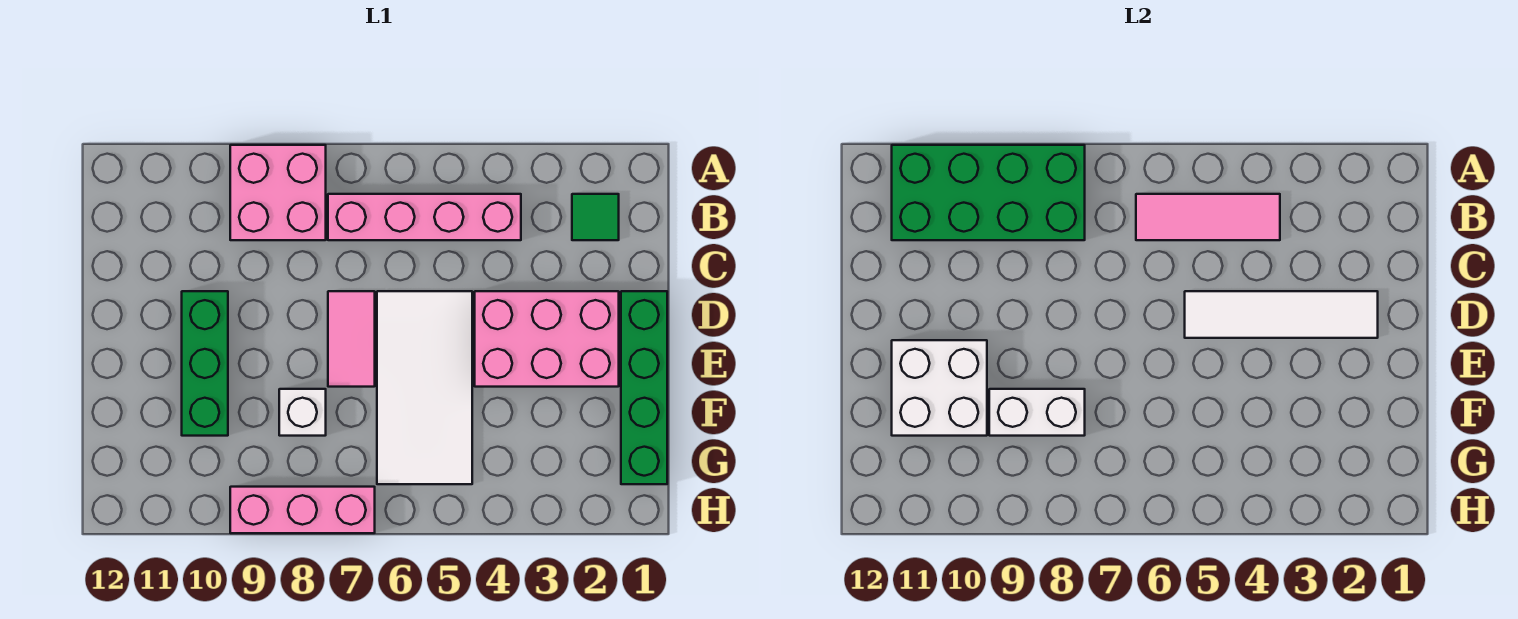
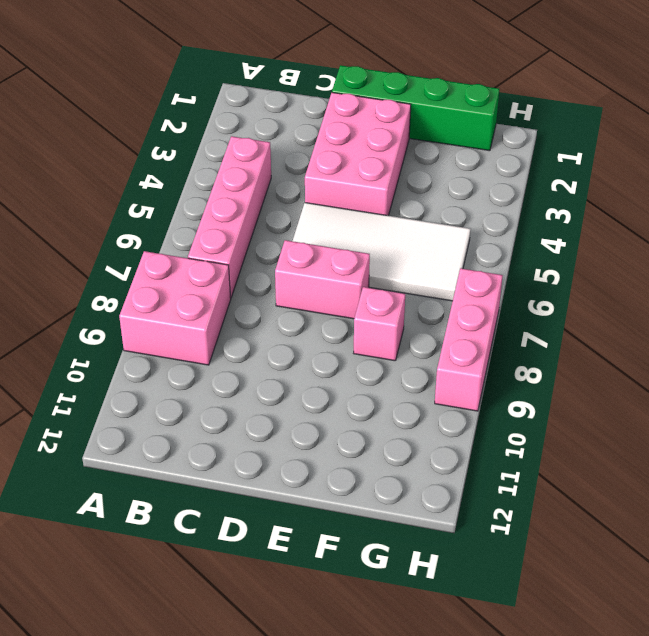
pink 1x2 brick [275,240,370,319] -> pink 1x2 tile [328,291,375,387]
pink 1x1 brick [354,287,405,361] -> white 1x1 brick [279,389,326,436]
none -> green 1x1 tile [572,194,619,240]
none -> green 1x3 brick [182,291,228,436]
none -> green 2x4 brick [892,145,1085,240]

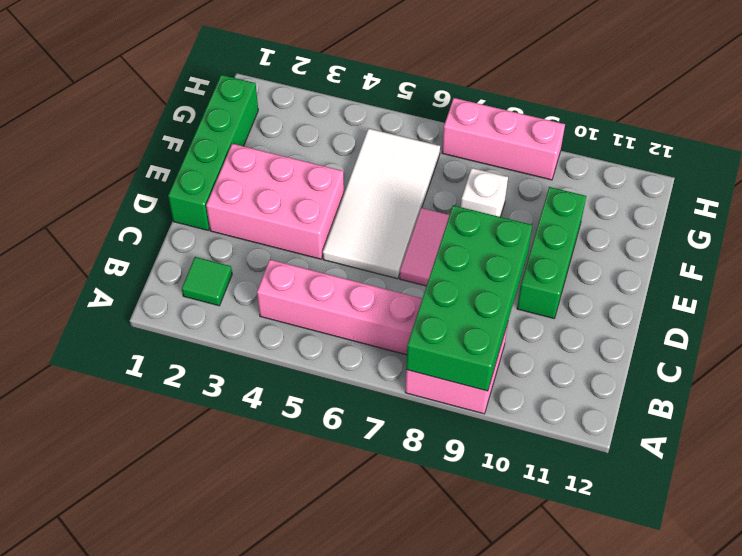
green 2x4 brick [406,205,532,391] -> green 2x4 brick turned to [892,145,1085,240]
none -> pink 1x3 tile [1136,194,1280,240]
none -> white 1x4 tile [1185,291,1378,338]
none -> white 2x2 brick [892,340,987,436]

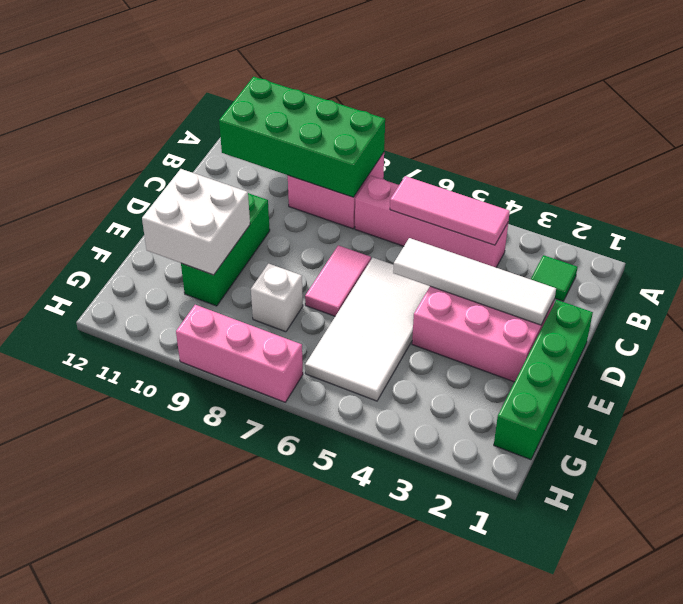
none -> white 1x2 brick [989,389,1085,436]

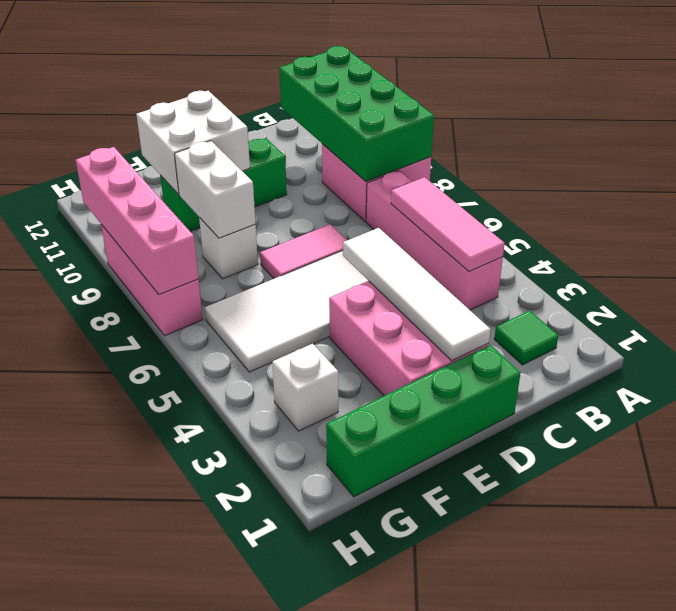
white 1x1 brick [272,344,338,431] -> none
pink 1x4 brick [76,147,198,295] -> none

